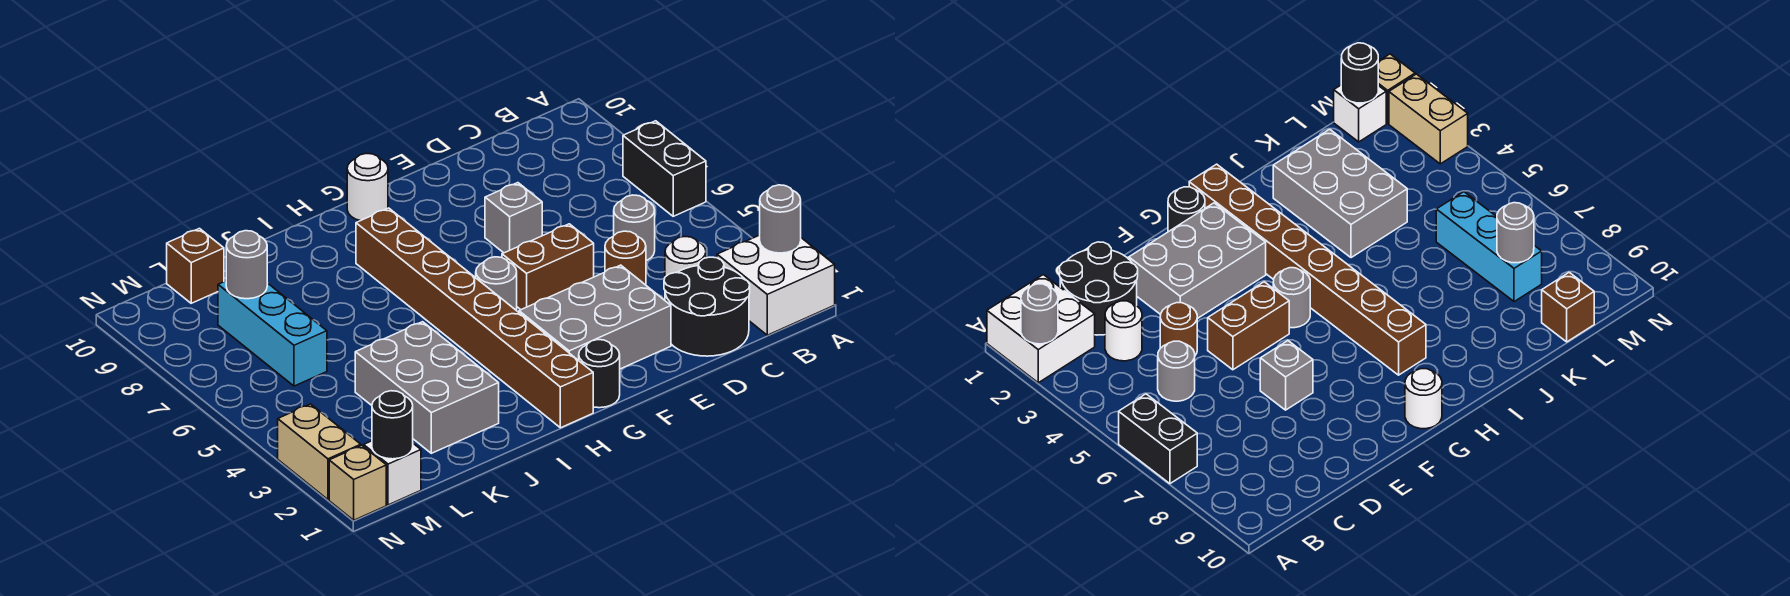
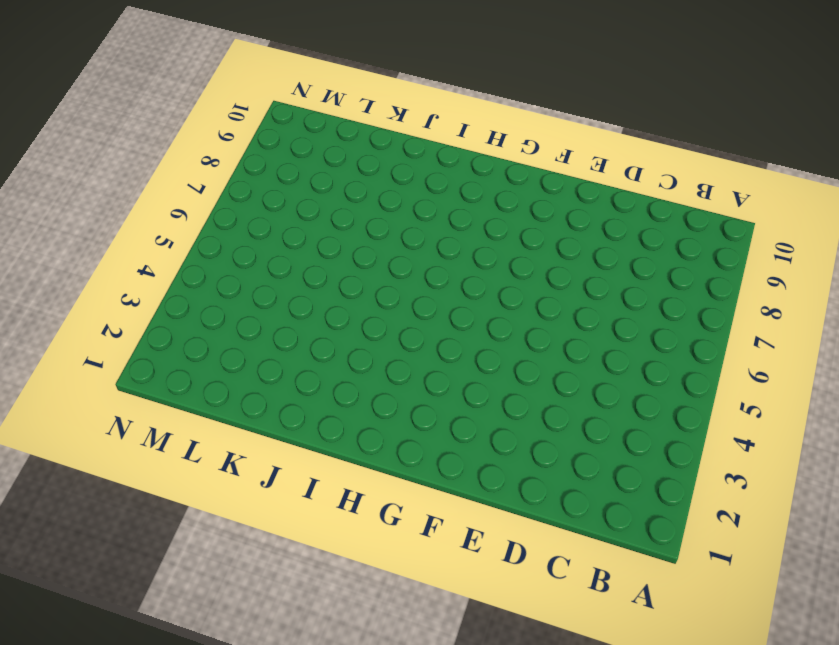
none -> white 2x2 brick [717,235,835,335]
none -> black 1x2 brick [623,121,706,216]
none -> black 2x2 round brick [664,257,750,356]

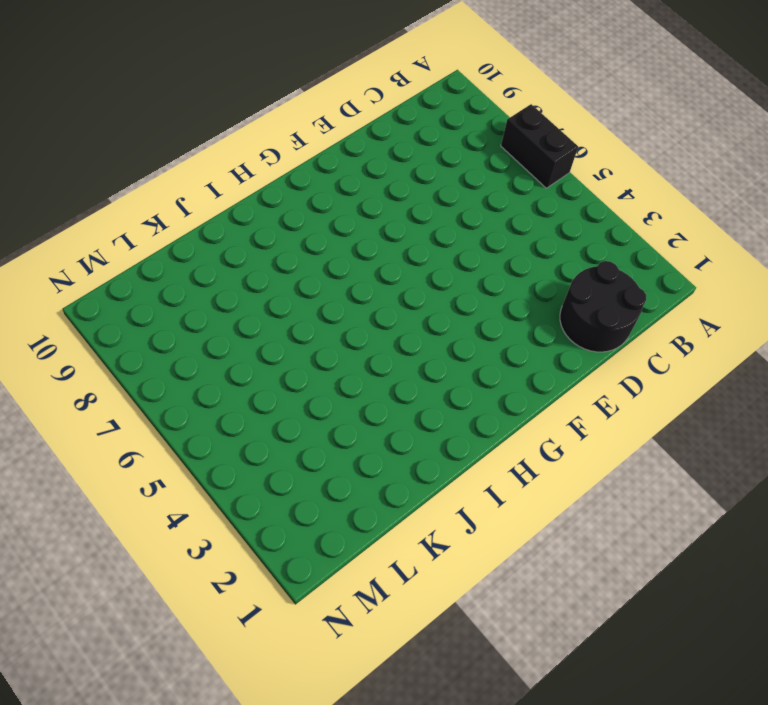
none -> white 2x2 brick [717,235,835,335]
none -> white 1x1 round brick [665,237,706,277]
none -> grey 1x1 round brick [614,195,655,261]

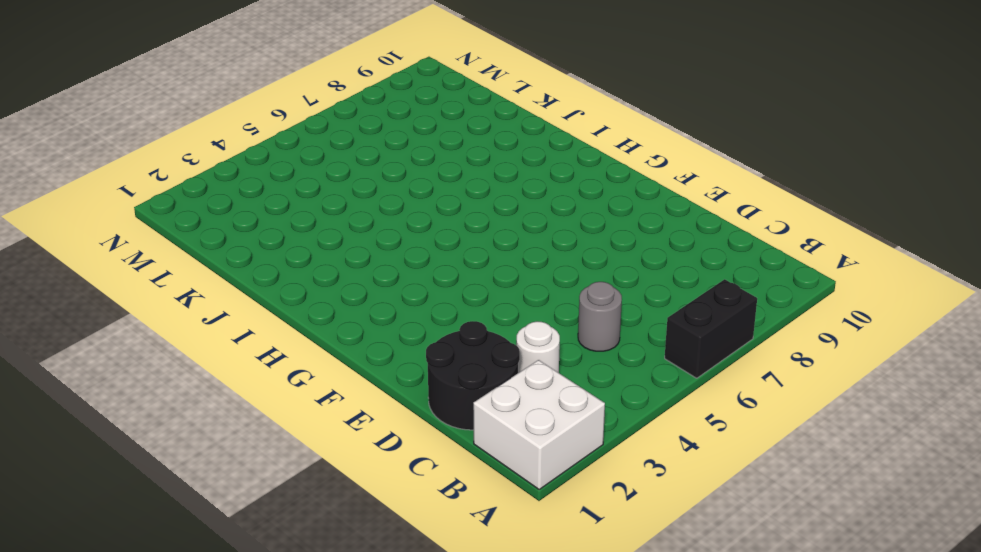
none -> brown 1x1 round brick [605,231,646,285]
none -> grey 2x3 brick [519,265,671,369]
none -> brown 1x2 brick [502,224,594,310]

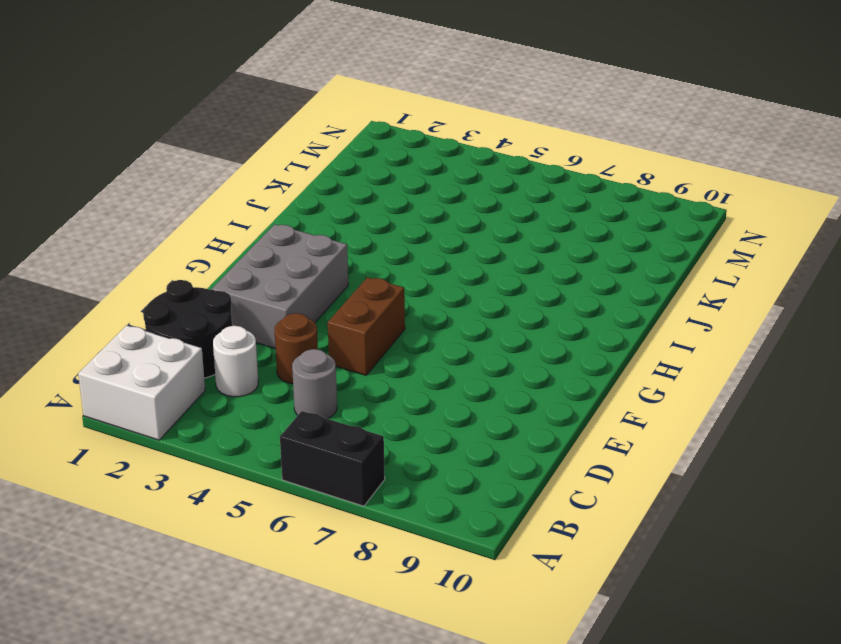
none -> grey 1x1 brick [485,183,542,253]
none -> black 1x1 round brick [579,340,620,408]
none -> grey 1x1 round brick [476,257,517,311]

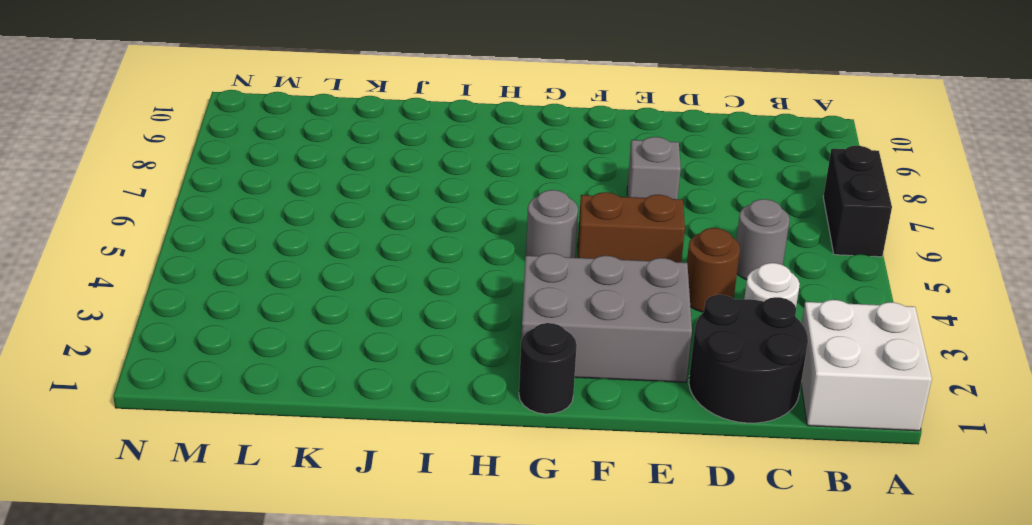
none -> white 1x1 round brick [347,153,388,221]
none -> brown 1x8 brick [356,208,593,428]
none -> grey 2x3 brick [355,322,499,453]

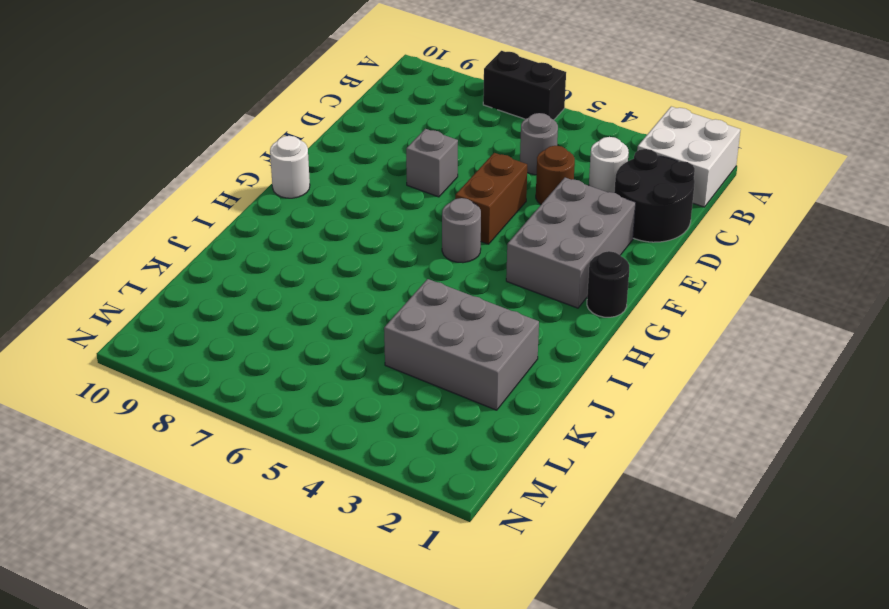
none -> brown 1x8 brick [356,208,593,428]
none -> cyan 1x3 brick [218,281,327,386]
none -> brown 1x1 brick [167,229,224,303]

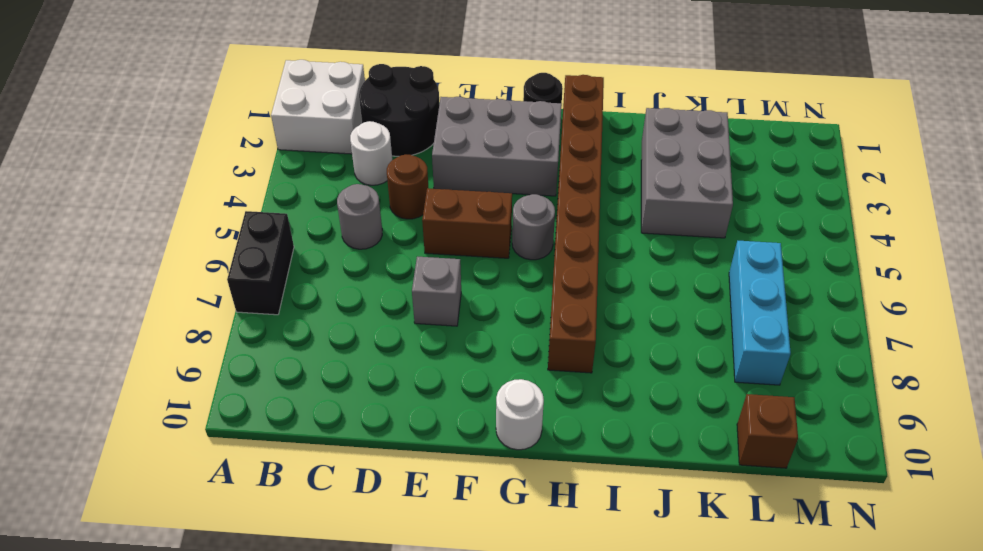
none -> white 1x1 brick [364,441,421,505]
none -> tan 1x1 brick [329,446,386,520]
none -> tan 1x2 brick [278,404,361,500]

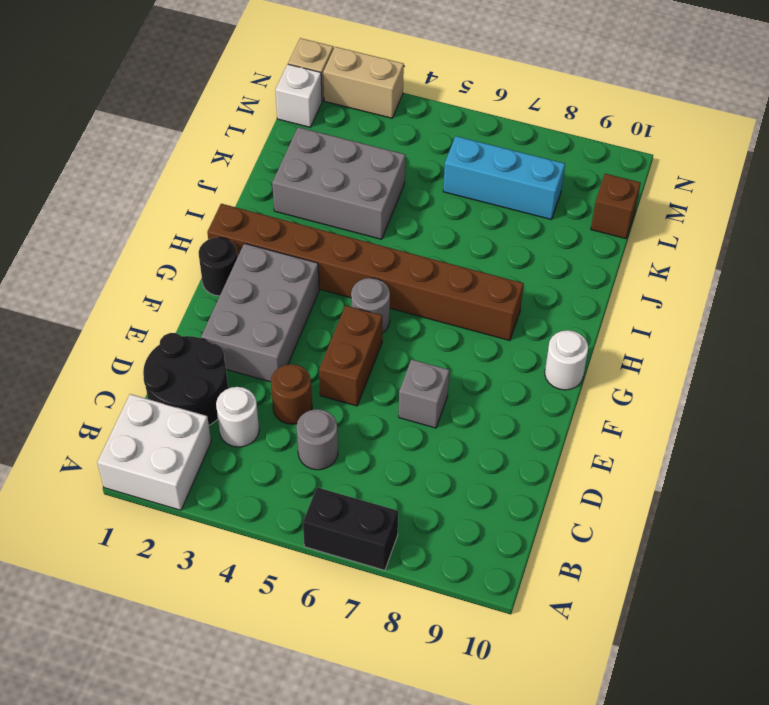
none -> grey 1x1 round brick [760,185,801,253]
none -> grey 1x1 round brick [226,231,267,299]
none -> black 1x1 round brick [372,391,413,459]

